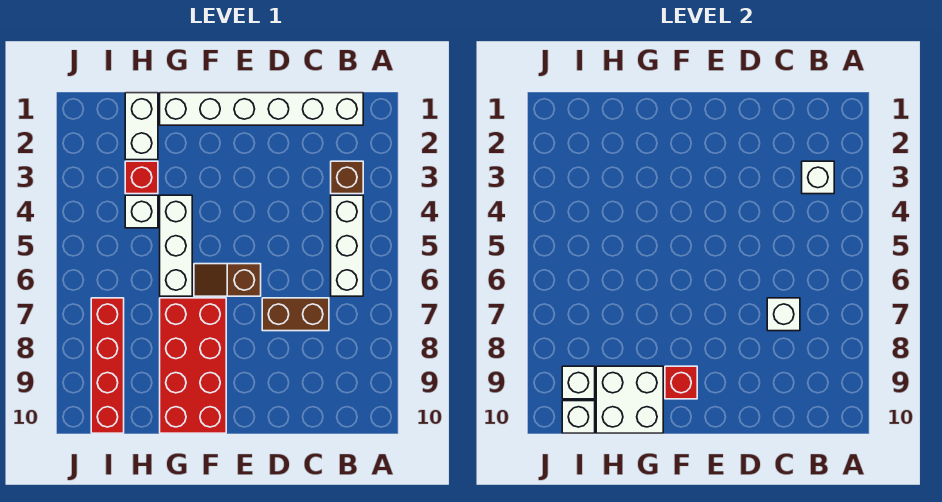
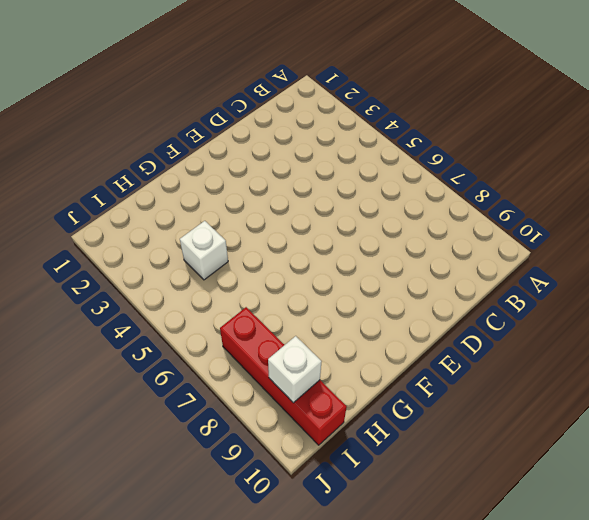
none -> white 1x6 brick [160,93,363,125]
none -> brown 1x1 brick [331,161,363,194]
none -> white 1x3 brick [331,195,363,296]

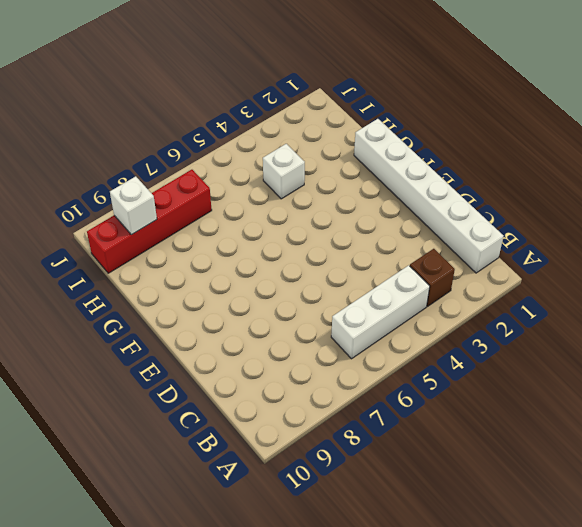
none -> brown 1x2 brick [262,298,329,331]
none -> brown 1x2 slope [194,264,261,296]
none -> red 2x4 brick [160,298,226,433]

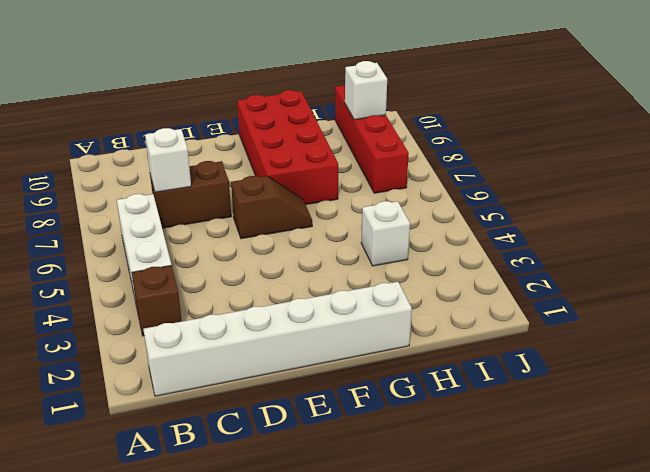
none -> white 1x3 brick [160,195,192,296]
none -> white 1x2 brick [125,93,158,160]
none -> red 1x1 brick [125,161,158,194]

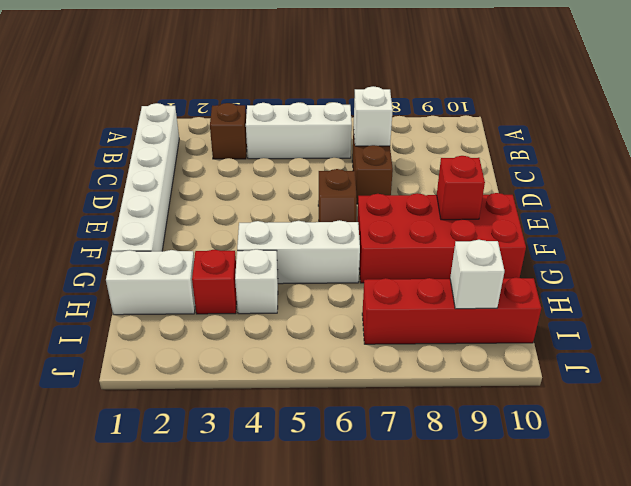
none -> white 1x1 brick [802,161,834,194]
none -> white 2x2 brick [596,366,663,433]
none -> white 1x1 brick [562,401,595,433]

